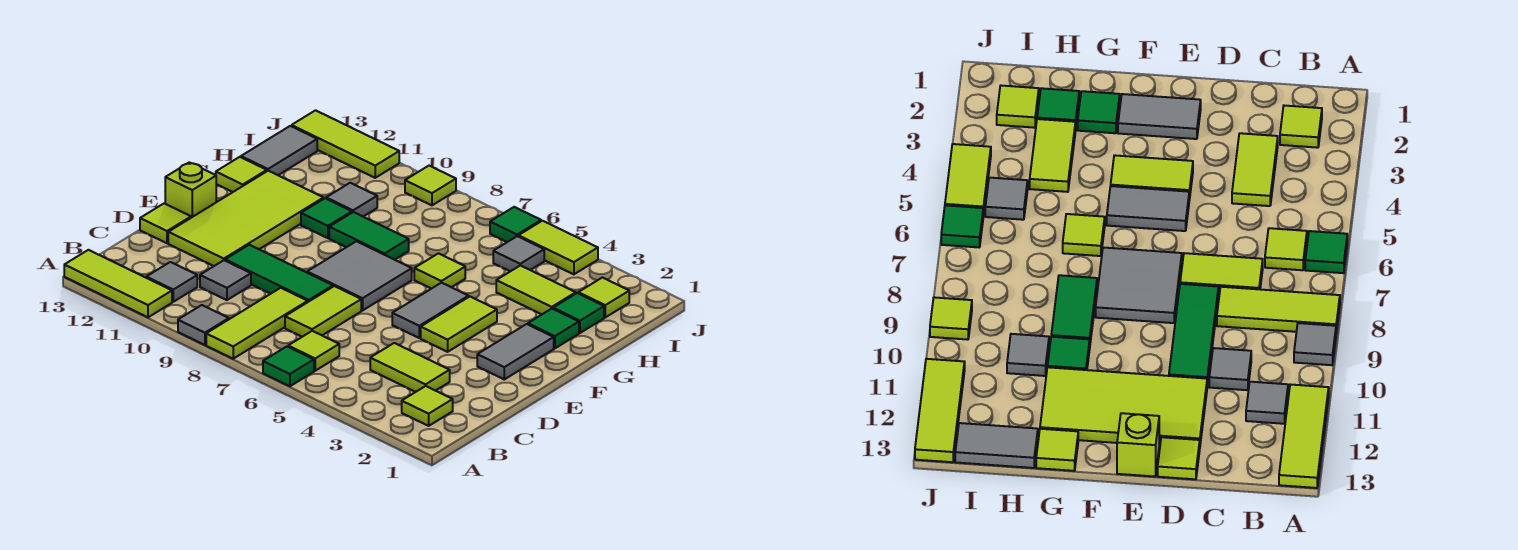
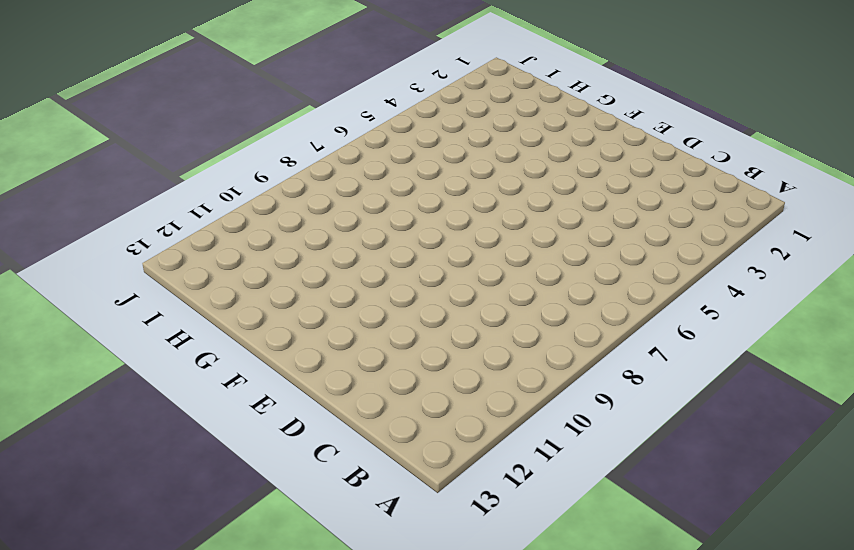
none -> green 1x1 tile [263,347,314,386]
none -> lime 1x3 tile [206,288,308,359]
none -> grey 1x1 tile [178,305,229,345]
none -> lime 1x3 tile [64,250,172,317]

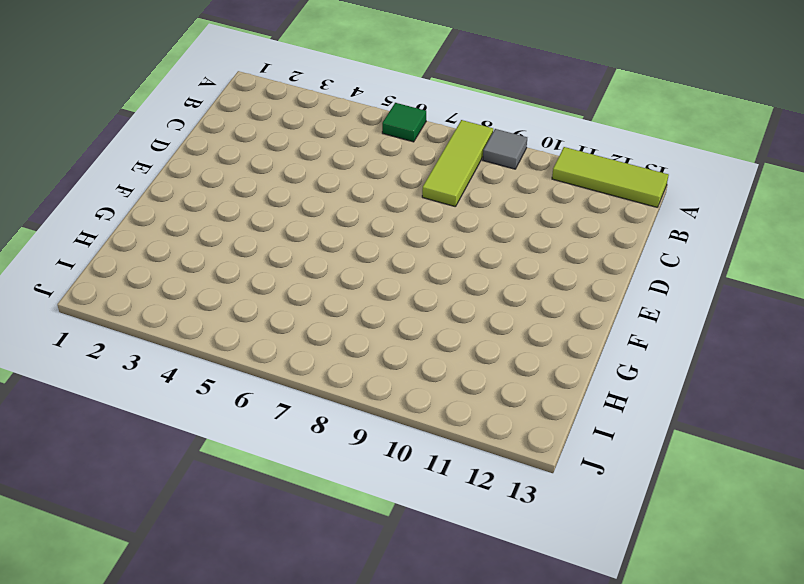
none -> lime 1x1 tile [402,386,453,426]
none -> lime 1x1 tile [288,331,339,371]
none -> grey 1x1 tile [146,262,197,302]
none -> lime 1x2 tile [370,343,450,392]

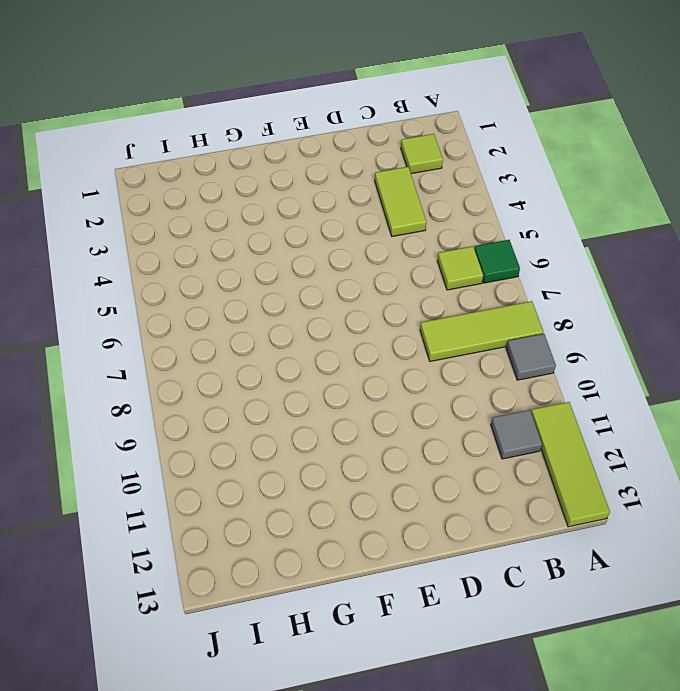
none -> lime 1x2 tile [285,286,361,337]
none -> grey 1x1 tile [200,260,251,300]
none -> green 1x3 tile [225,245,333,302]
none -> lime 2x4 tile [168,171,324,266]

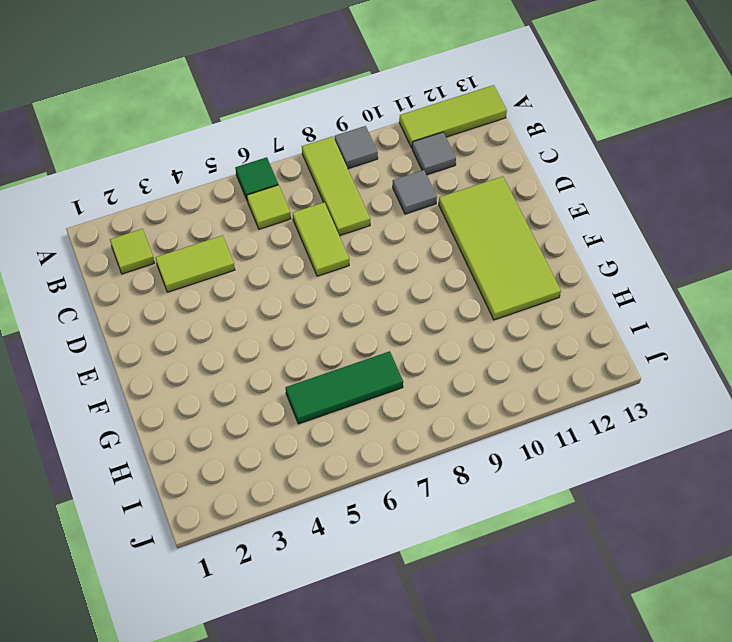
green 1x3 tile [285,351,403,424] -> green 1x3 tile moved to [225,245,333,302]
none -> lime 1x1 tile [140,203,191,243]
none -> grey 1x2 tile [477,324,554,379]
none -> lime 1x2 tile [421,297,497,352]
none -> grey 1x2 tile [392,283,469,338]

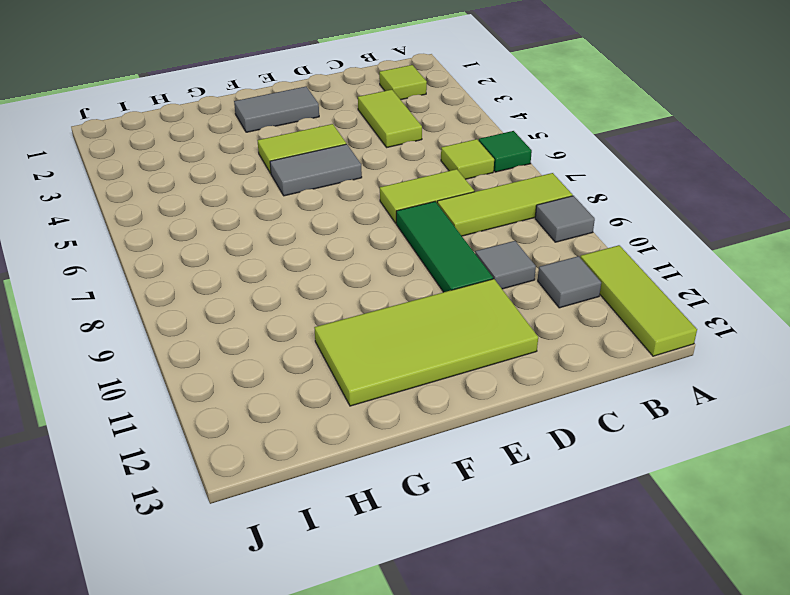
none -> lime 1x1 tile [140,203,191,243]
none -> grey 2x2 tile [307,241,412,311]
none -> lime 1x1 brick [165,162,216,218]
none -> green 1x1 tile [528,309,579,348]

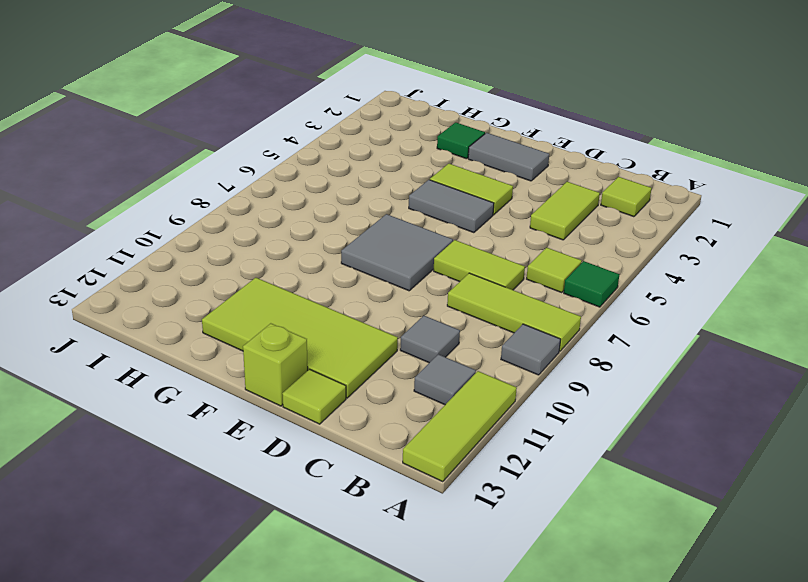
none -> green 1x3 tile [225,245,333,302]
none -> lime 1x1 tile [414,253,465,289]
none -> green 1x2 tile [329,212,409,260]
none -> green 1x1 tile [301,198,352,238]

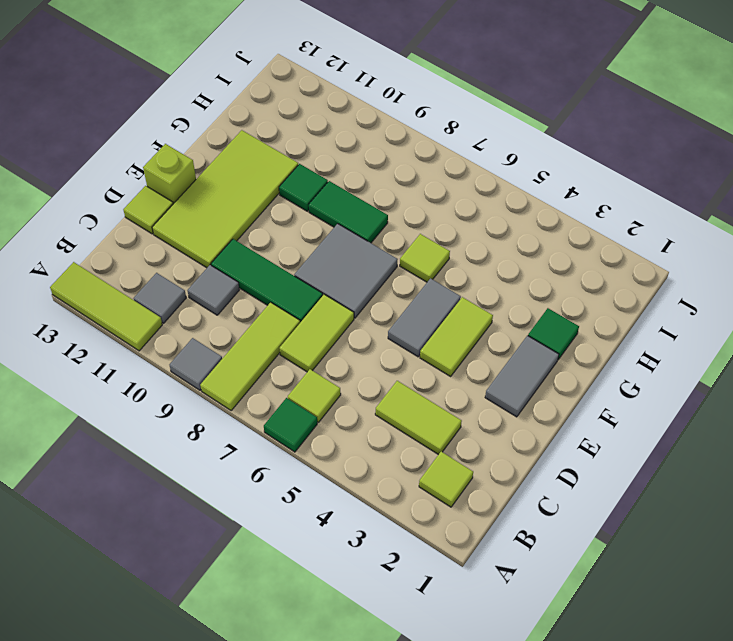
none -> lime 1x1 tile [216,157,267,192]
none -> green 1x1 tile [553,293,604,333]
none -> lime 1x2 tile [496,265,576,315]
none -> grey 1x1 tile [326,183,377,217]

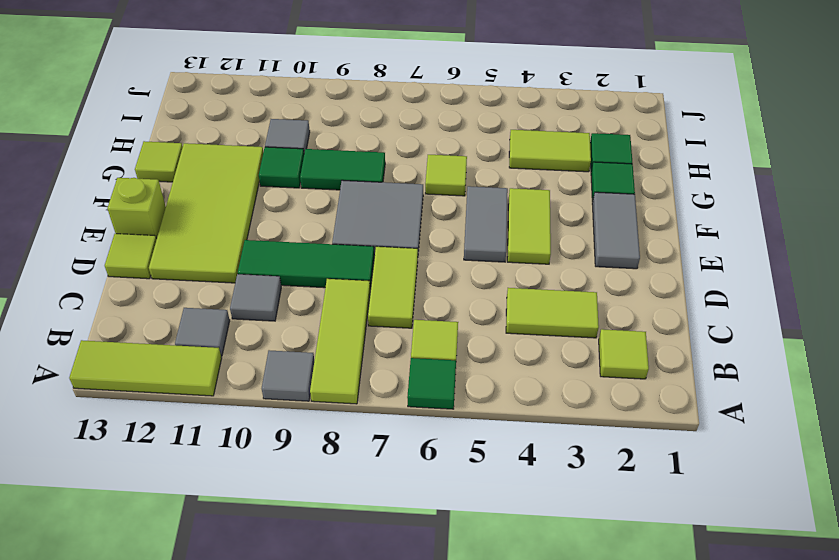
none -> grey 1x2 tile [241,126,317,175]
none -> lime 1x1 tile [578,278,629,317]
none -> grey 1x1 tile [493,236,544,271]
none -> lime 1x2 tile [518,221,598,274]

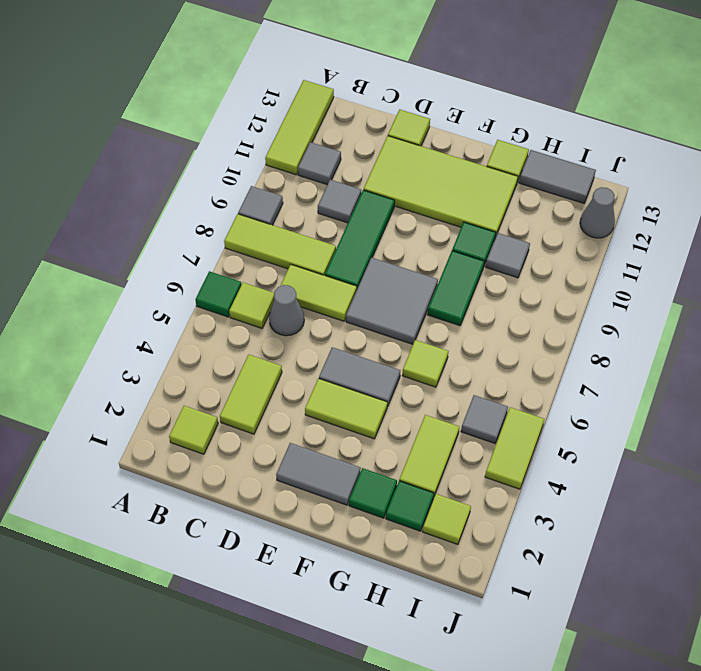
grey 1x1 cone [269,285,304,336] -> none
grey 1x1 cone [580,187,615,238] -> lime 1x3 tile [292,110,399,178]
none -> lime 1x1 brick [165,162,216,218]
none -> green 1x1 tile [490,207,541,242]
none -> lime 1x1 tile [405,166,456,205]

